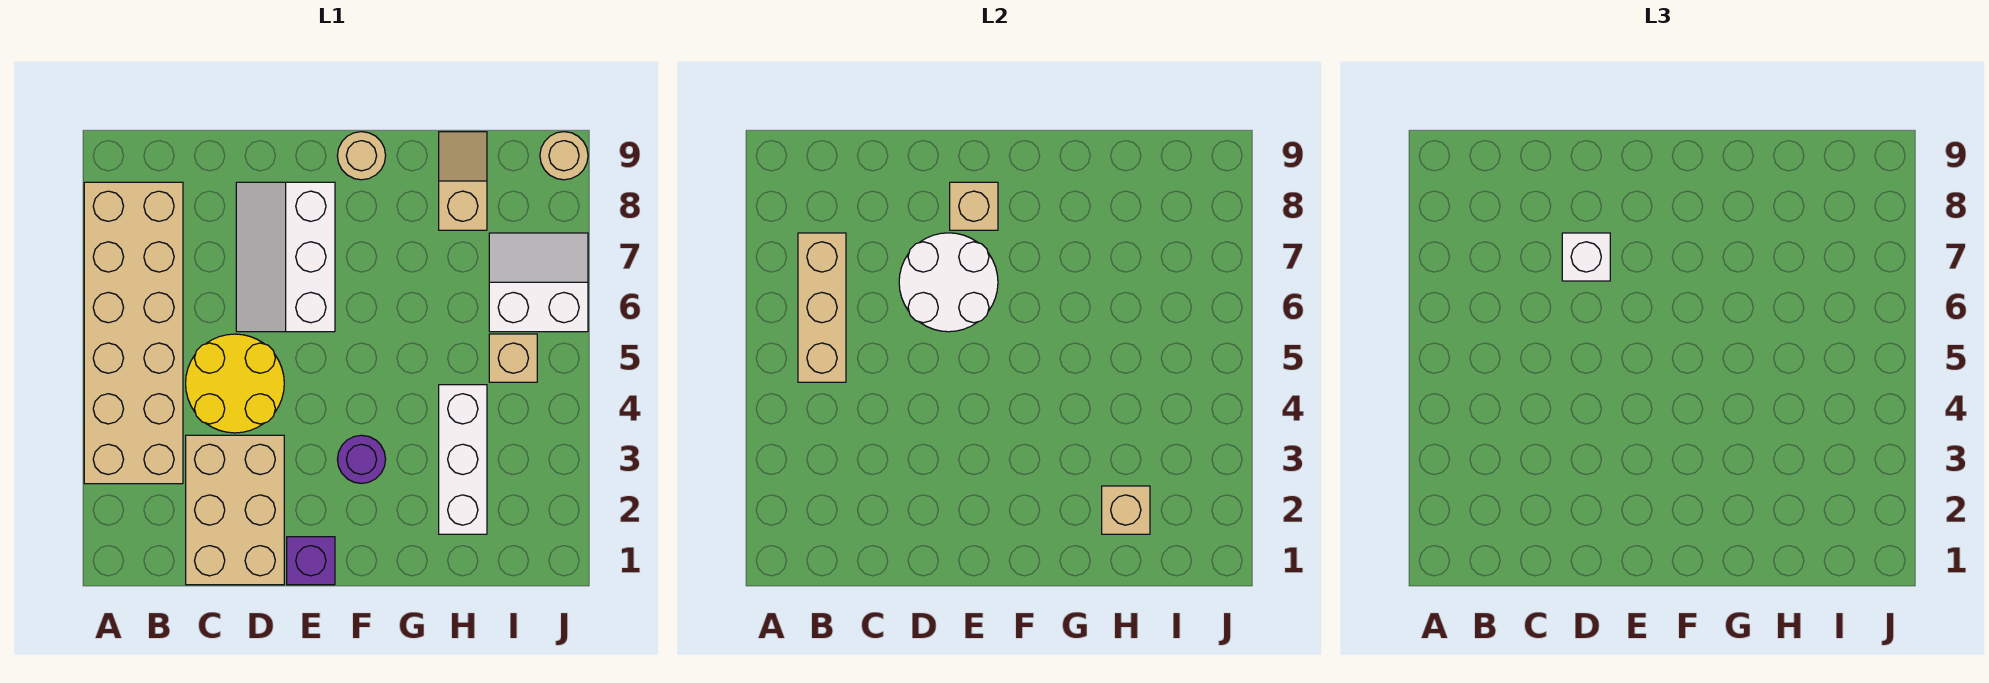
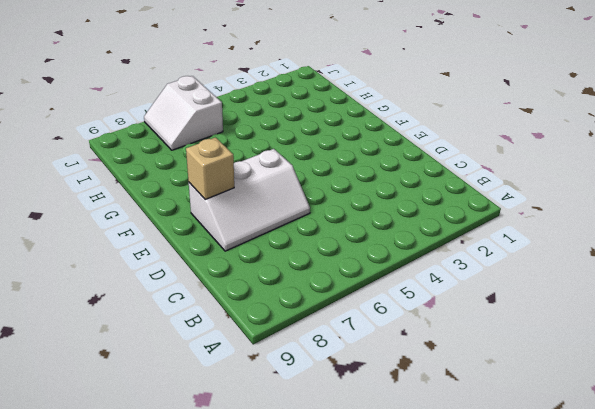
none -> tan 2x6 brick [84,182,183,484]
none -> tan 2x3 brick [186,435,284,585]
none -> yellow 2x2 round brick [186,334,284,433]

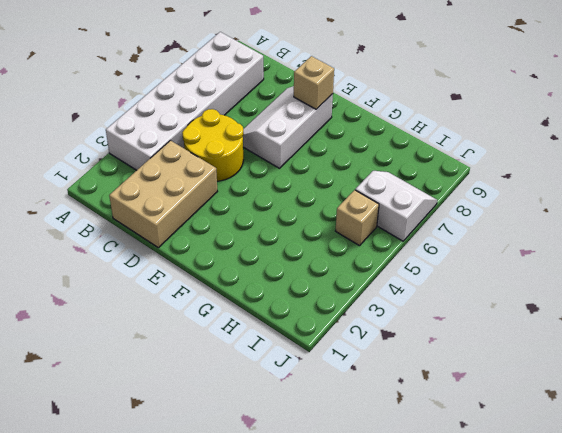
white 2x6 brick [106,32,264,170] -> tan 2x6 brick [84,182,183,484]
none -> purple 1x1 brick [287,537,335,585]
none -> purple 1x1 round brick [337,435,386,483]
none -> tan 1x1 round brick [337,132,386,180]

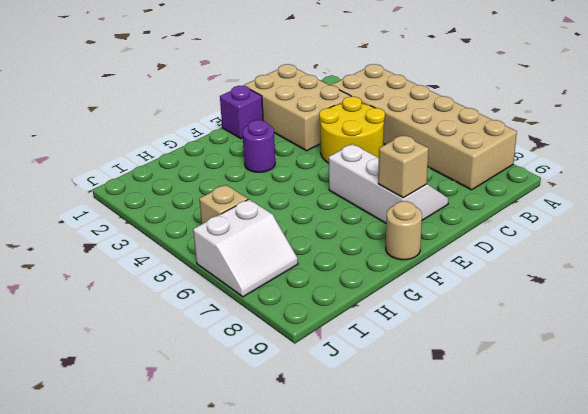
none -> white 1x3 brick [439,385,487,534]
none -> tan 1x2 slope [439,132,487,230]
none -> tan 1x1 round brick [540,132,588,180]

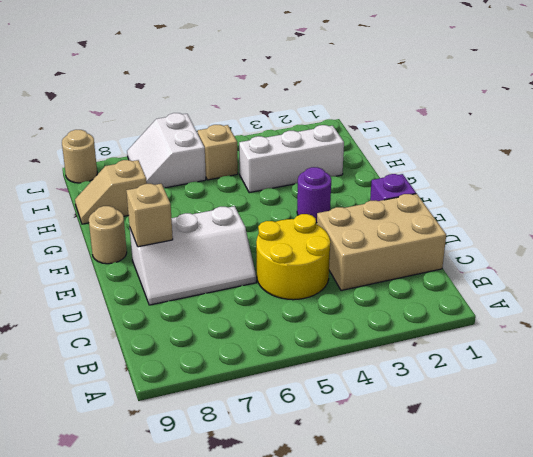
none -> tan 2x6 brick [84,182,183,484]
none -> tan 1x3 brick [798,233,846,382]
none -> white 2x2 round brick [899,233,998,332]

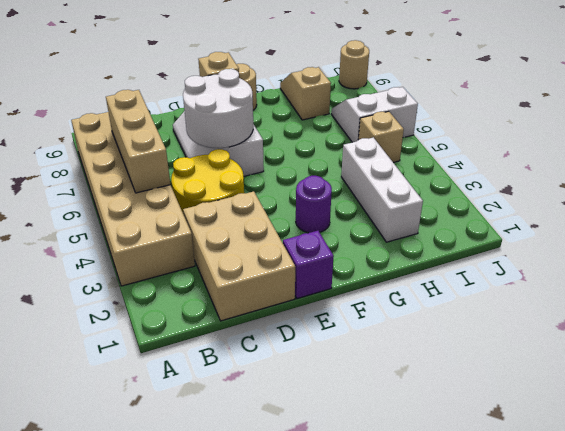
none -> tan 1x1 brick [1102,486,1150,534]
none -> white 1x1 brick [1562,233,1610,281]

